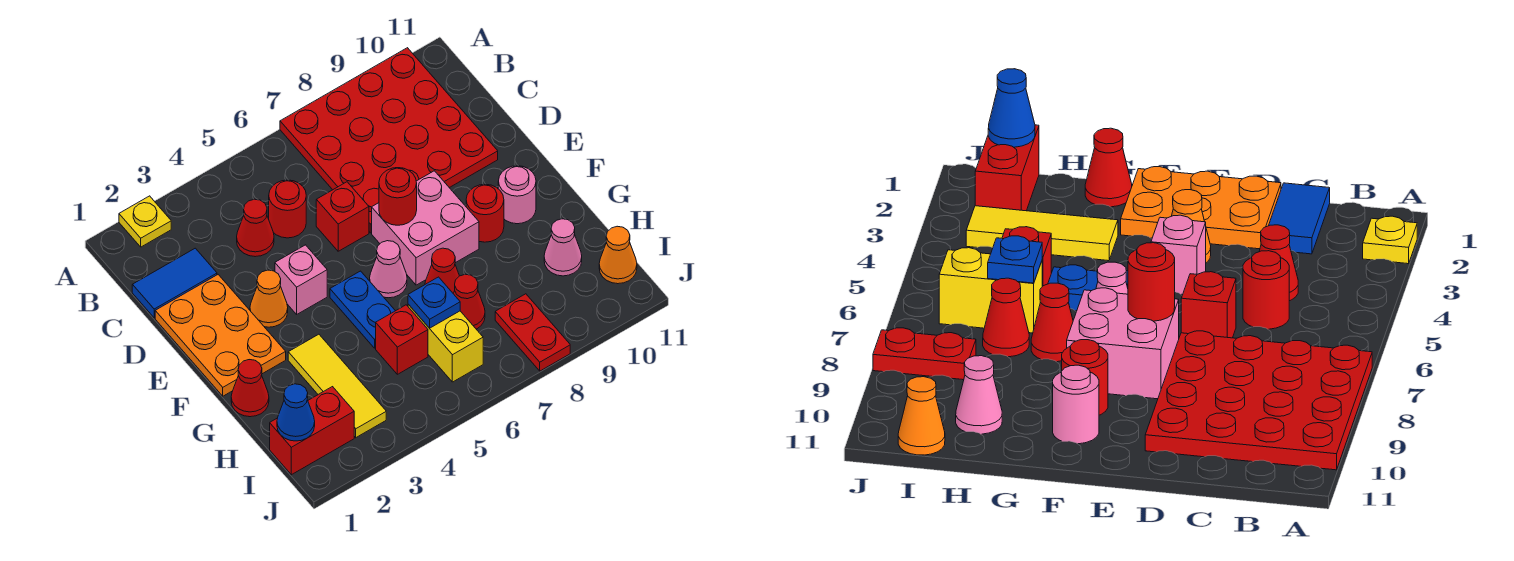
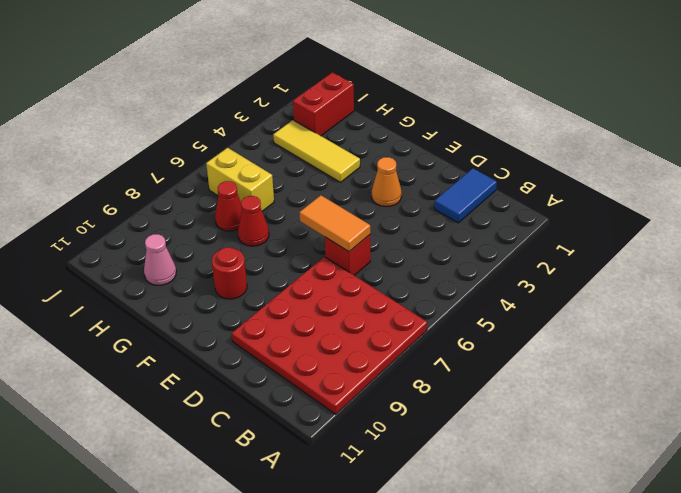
orange 1x2 tile [299,195,370,252] -> none
none -> yellow 1x1 plate [119,196,171,247]
none -> red 1x1 cone [237,199,274,257]
none -> red 1x1 round brick [269,180,306,238]

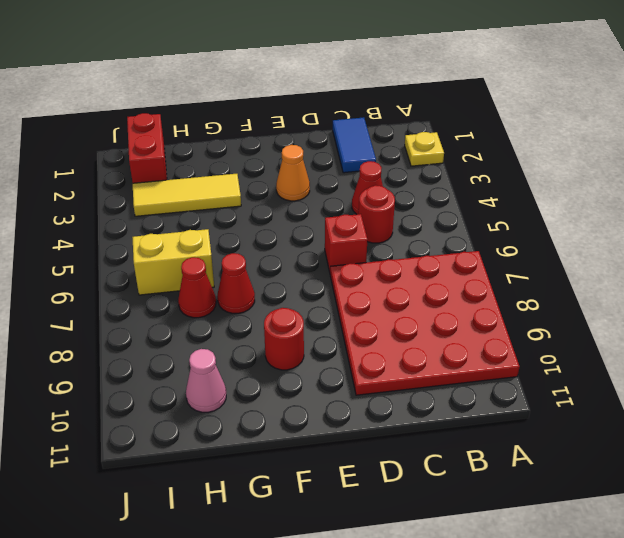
none -> orange 2x3 plate [155,275,286,396]
none -> pink 1x1 brick [275,245,327,314]
none -> pink 2x2 brick [372,171,479,285]

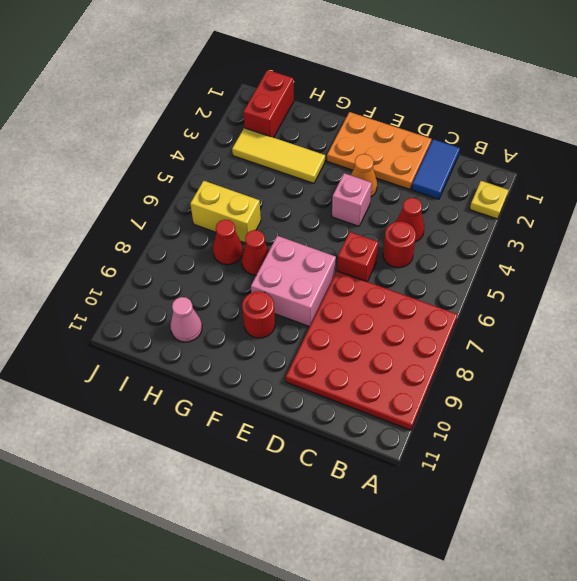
none -> blue 1x2 plate [330,271,395,348]
none -> pink 1x1 cone [370,241,407,298]
none -> pink 1x1 round brick [498,166,536,224]

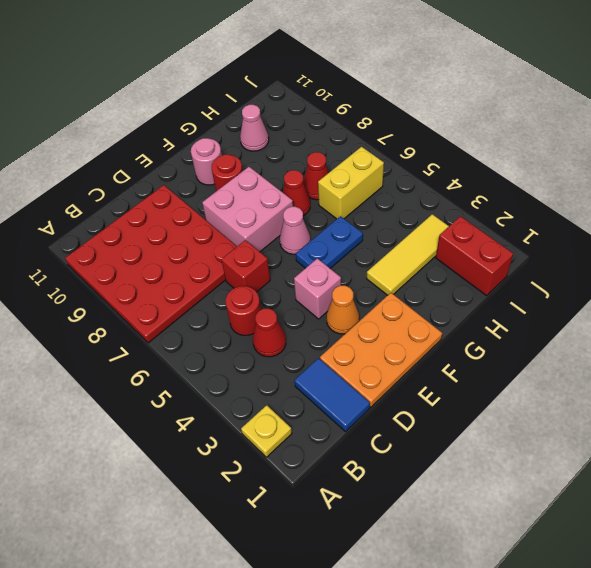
none -> red 1x1 cone [231,360,269,417]
none -> red 1x1 brick [376,305,428,374]
none -> red 1x2 plate [495,294,570,371]

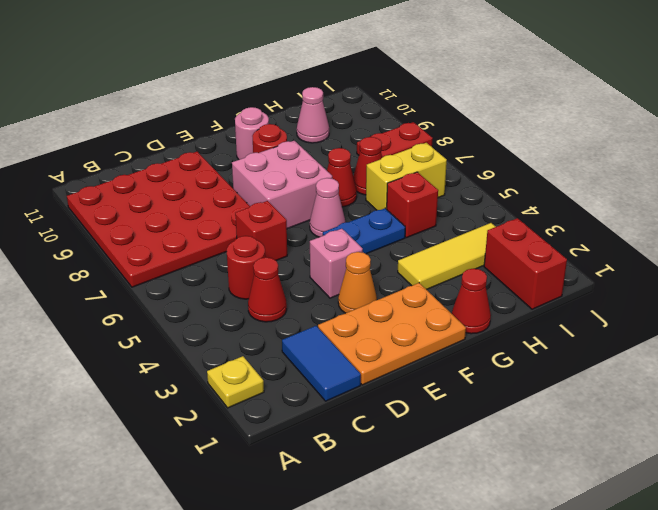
none -> orange 1x1 cone [599,226,637,284]
none -> red 1x1 round brick [379,168,417,225]
none -> blue 1x1 plate [408,277,460,328]

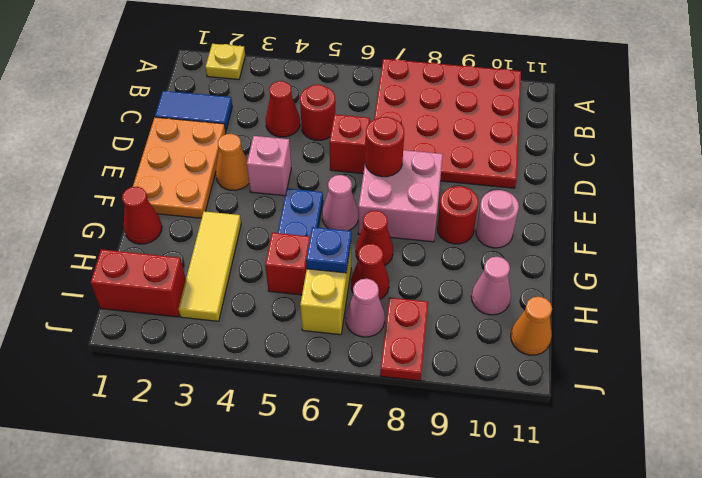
pink 1x1 cone [346,279,385,337] -> none
none -> blue 1x1 cone [277,384,315,441]

